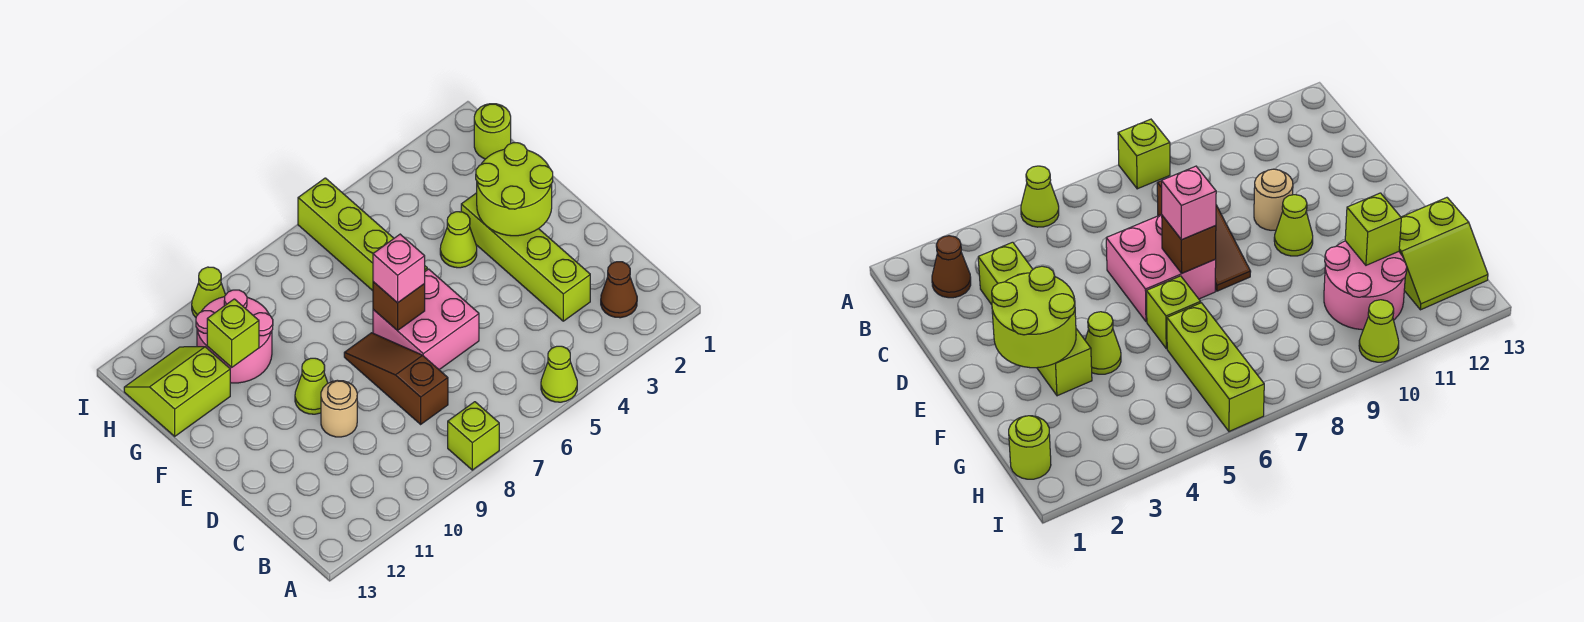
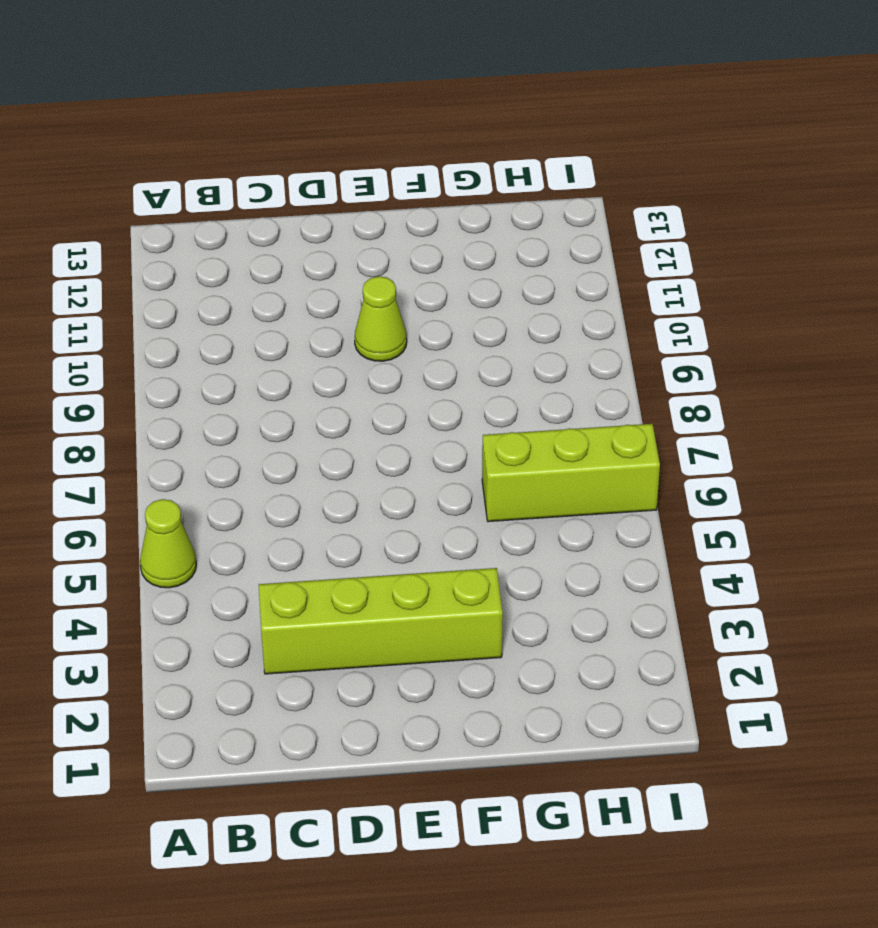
none -> lime 1x1 brick [448,402,499,470]
none -> brown 1x1 cone [601,262,637,318]
none -> brown 1x3 slope [344,333,448,424]

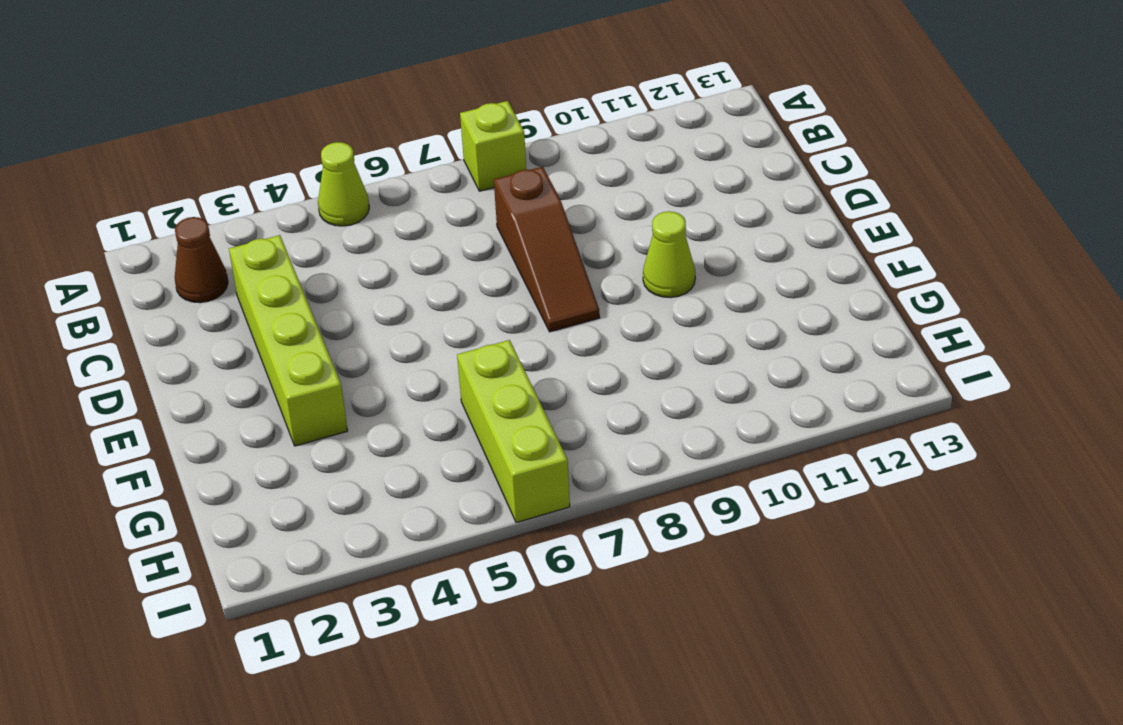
none -> pink 2x2 brick [373,269,479,370]
none -> tan 1x1 round brick [321,380,357,437]
none -> lime 1x1 cone [440,212,477,268]

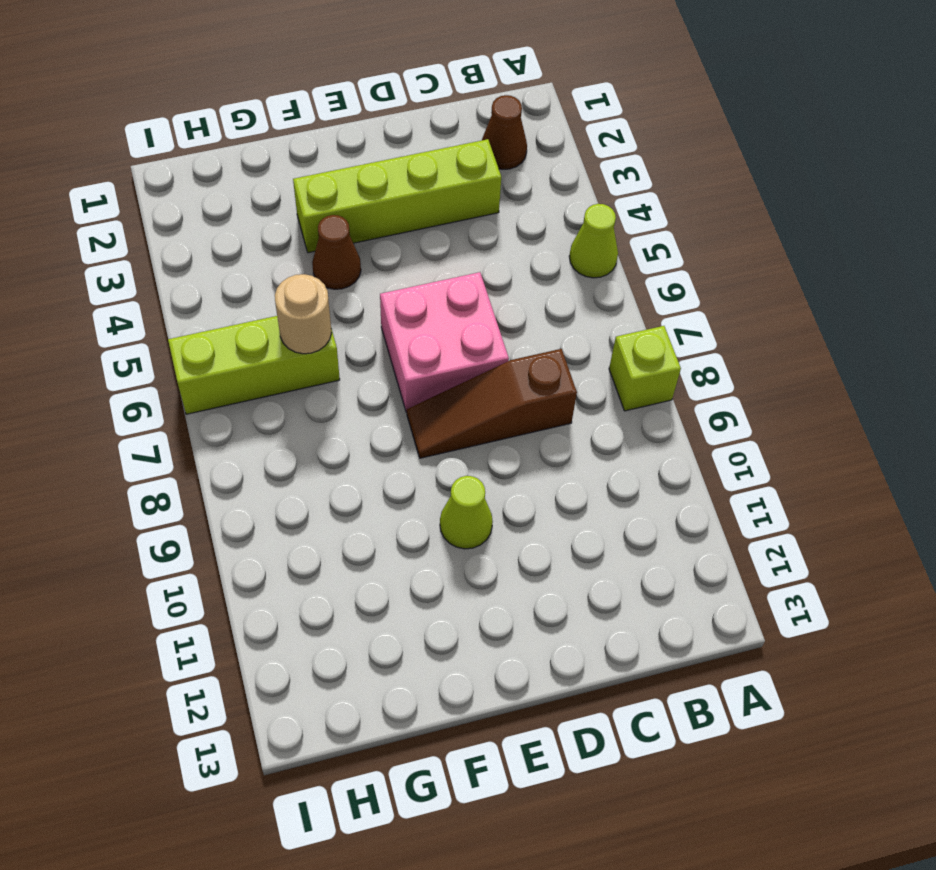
brown 1x1 cone [312,215,361,289] -> lime 1x1 cone [440,212,477,268]
tan 1x1 round brick [275,274,331,354] -> tan 1x1 round brick moved to [321,380,357,437]
none -> lime 1x1 brick [1146,276,1200,348]
none -> pink 2x2 round brick [196,290,273,383]
none -> lime 2x2 slope [124,347,230,436]

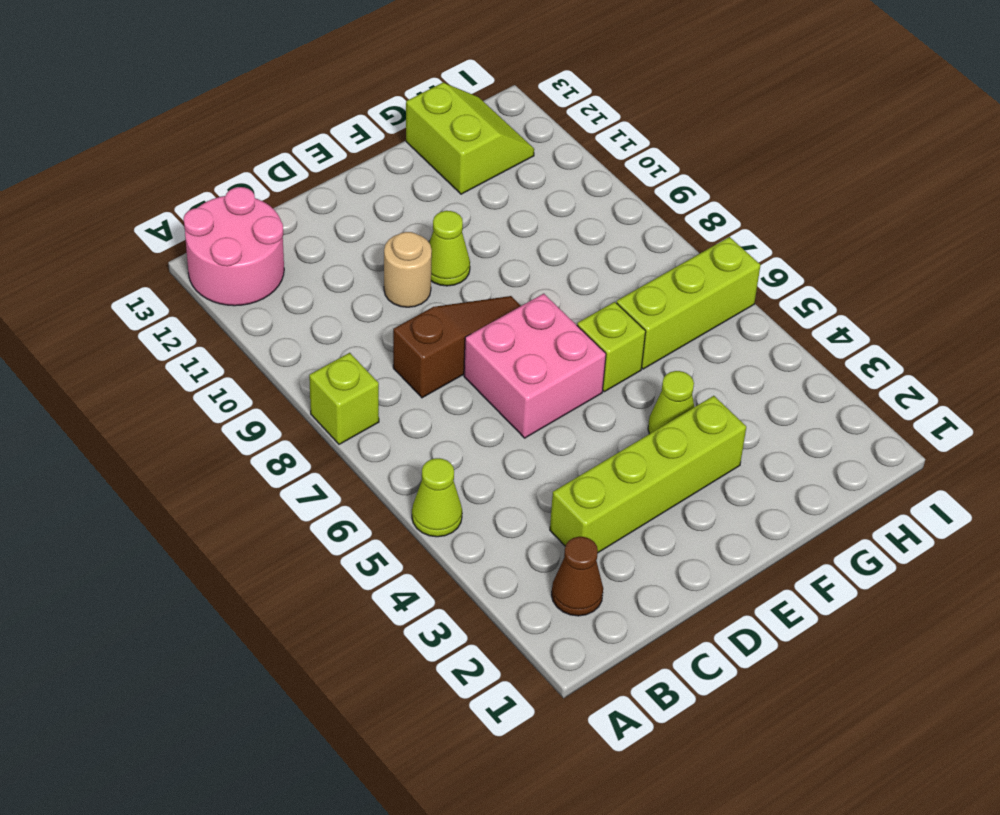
pink 2x2 round brick [184,187,284,306] -> pink 2x2 round brick moved to [196,290,273,383]
none -> lime 1x1 round brick [474,104,511,159]
none -> lime 1x1 cone [192,267,225,317]
none -> lime 2x2 round brick [476,143,553,236]

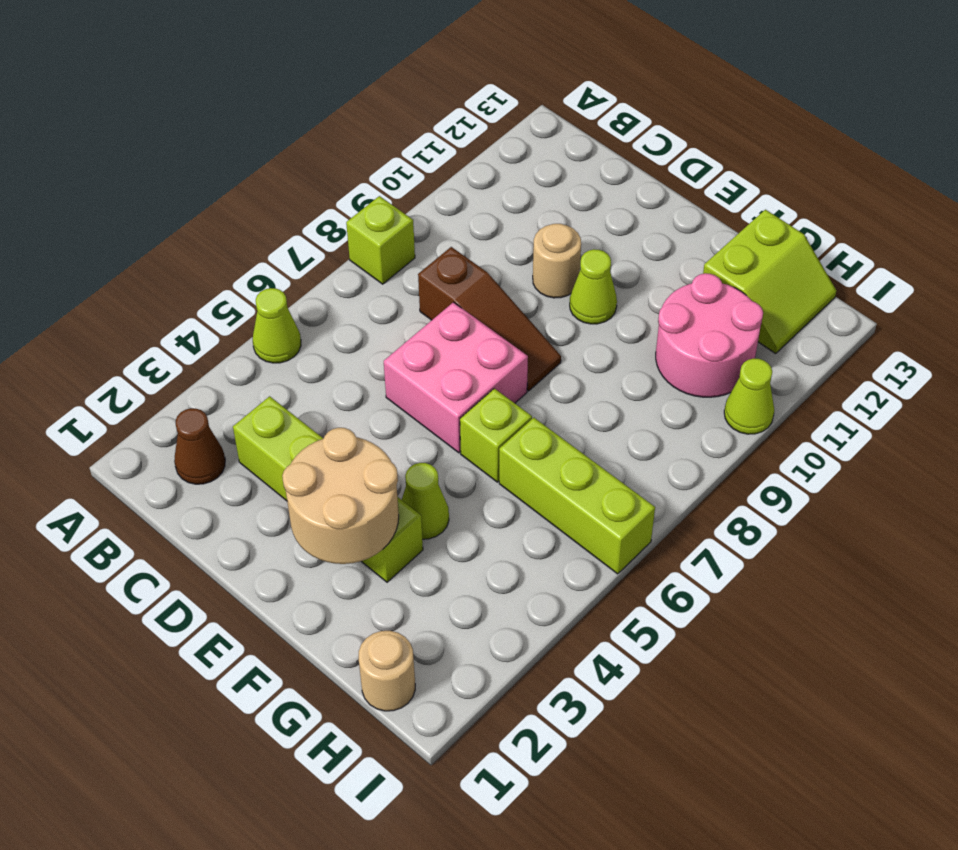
tan 2x2 round brick [282,428,399,564] -> lime 2x2 round brick [476,143,553,236]
tan 1x1 round brick [359,631,415,711] -> lime 1x1 round brick [474,104,511,159]
none -> brown 1x1 brick [373,282,425,331]
none -> lime 1x1 brick [207,299,259,367]
none -> pink 1x1 brick [373,234,425,303]

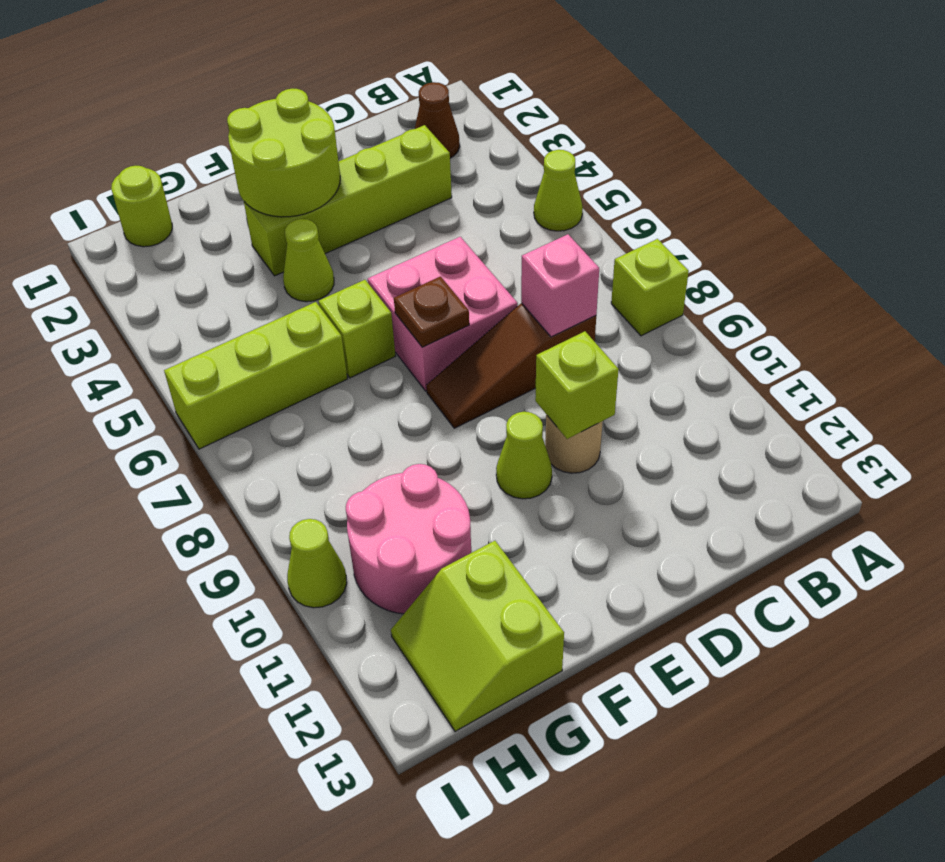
pink 1x1 brick [521,234,599,337] -> pink 1x1 brick moved to [373,234,425,303]
lime 1x1 brick [535,331,619,439] -> lime 1x1 brick moved to [207,299,259,367]
brown 1x1 plate [394,277,469,347] -> brown 1x1 brick [373,282,425,331]

